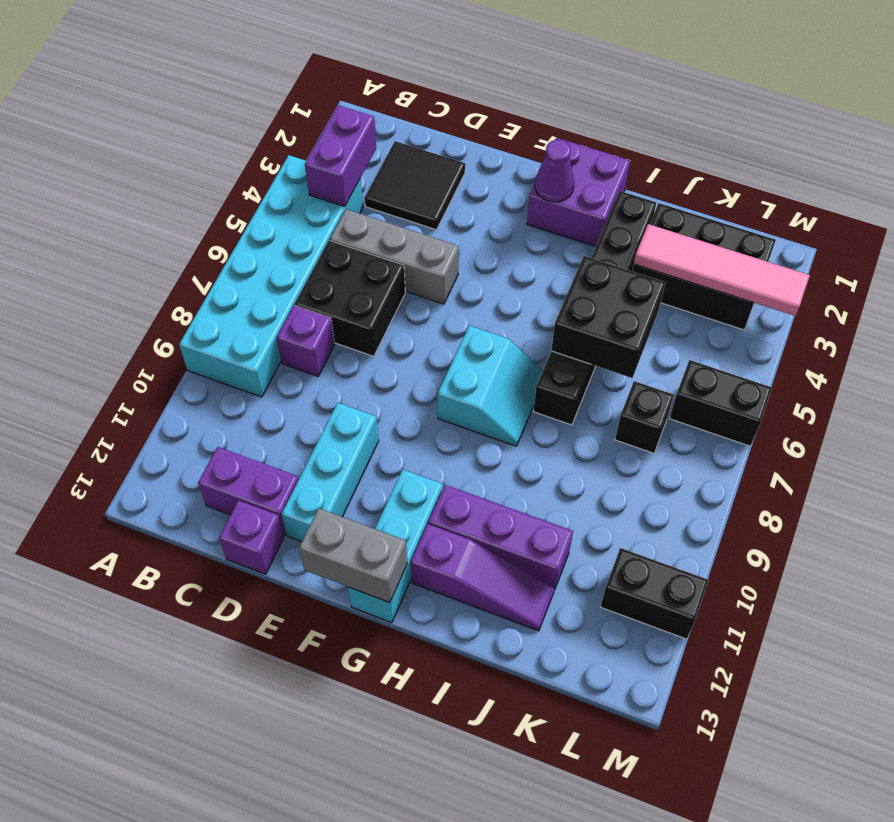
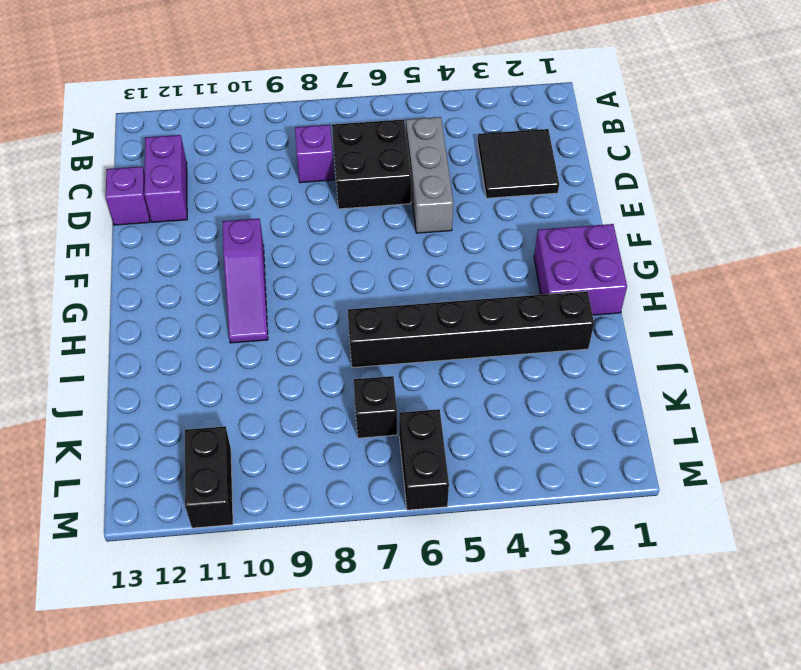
purple 1x3 slope [222,218,268,343] -> purple 1x3 slope moved to [411,524,554,631]
none -> cyan 2x6 brick [179,155,363,397]
none -> cyan 1x3 brick [282,403,379,542]
none -> cyan 2x2 slope [438,326,543,446]

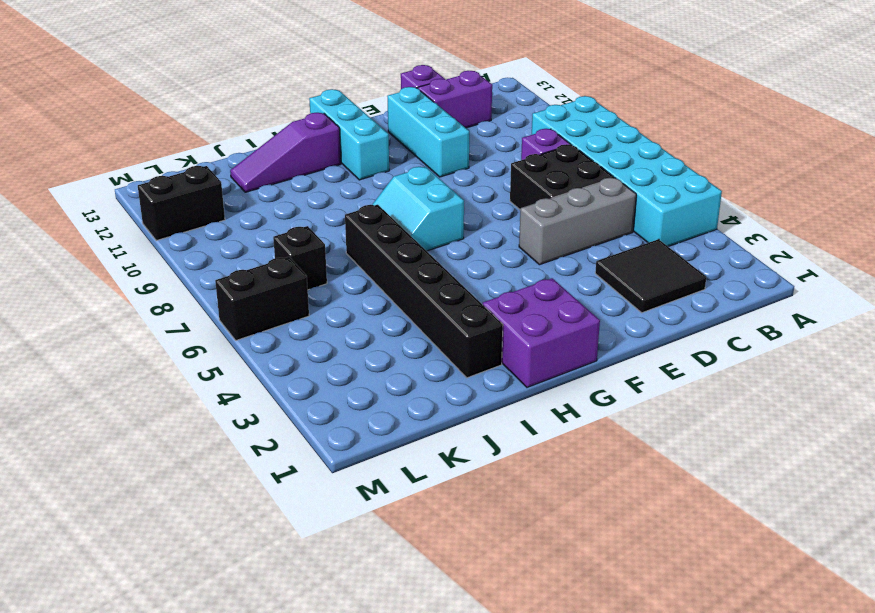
none -> purple 1x3 brick [428,485,573,590]
none -> black 2x3 brick [632,203,776,330]
none -> purple 1x2 brick [305,105,376,207]

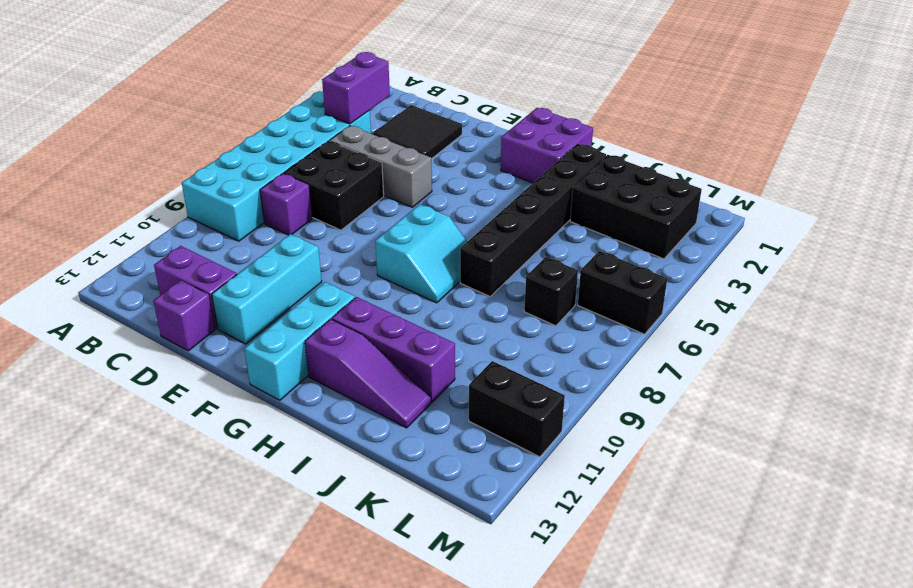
none -> grey 1x2 brick [299,508,407,603]
none -> purple 1x1 cone [535,140,574,202]
none -> black 2x2 brick [551,256,666,378]

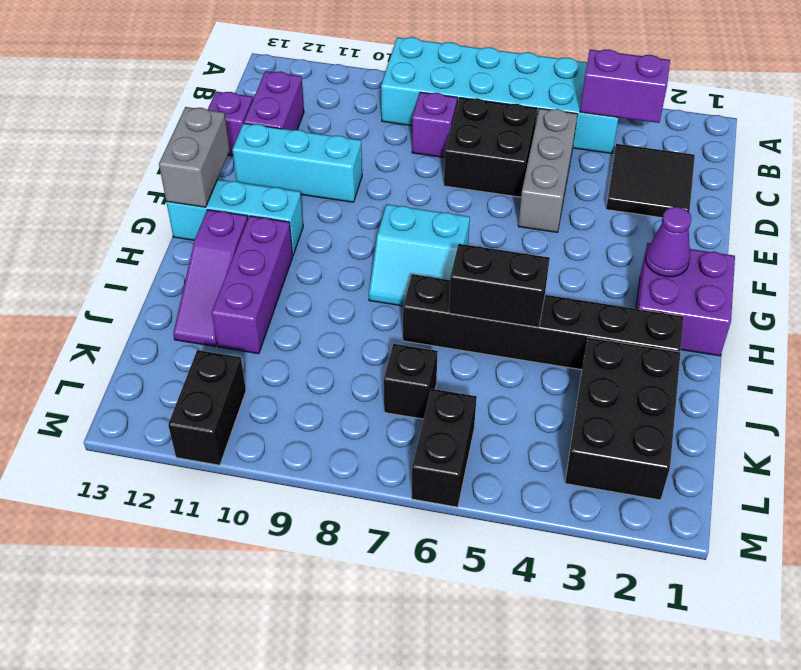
black 1x2 brick [449,244,550,328] -> black 2x2 brick [551,256,666,378]
none -> pink 1x4 tile [634,224,810,316]

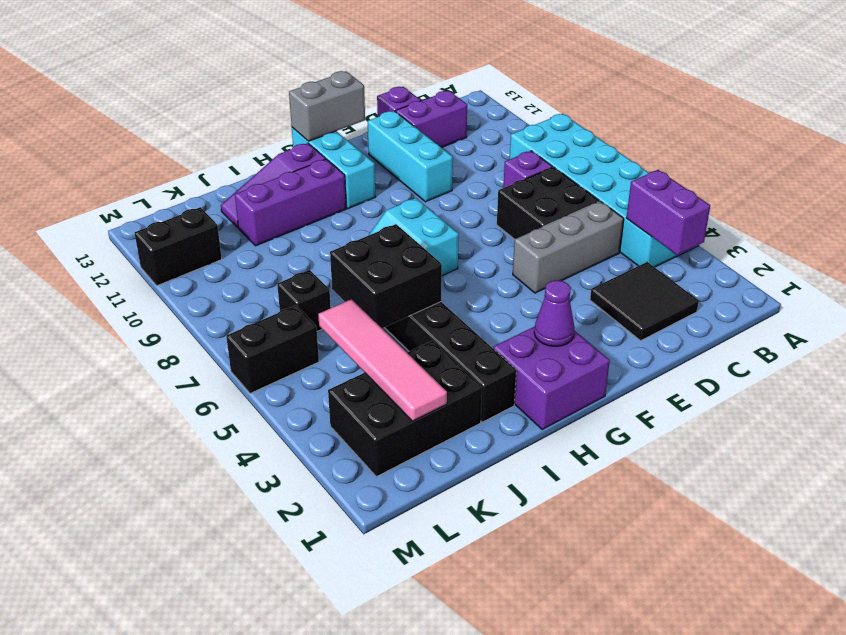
pink 1x4 tile [318,299,447,421] -> pink 1x4 tile turned to [634,224,810,316]

